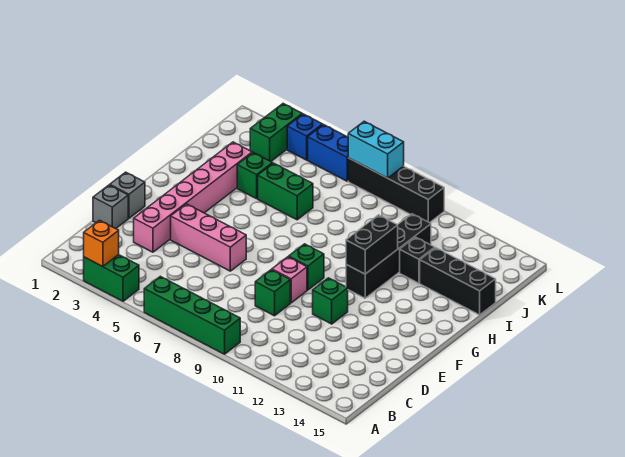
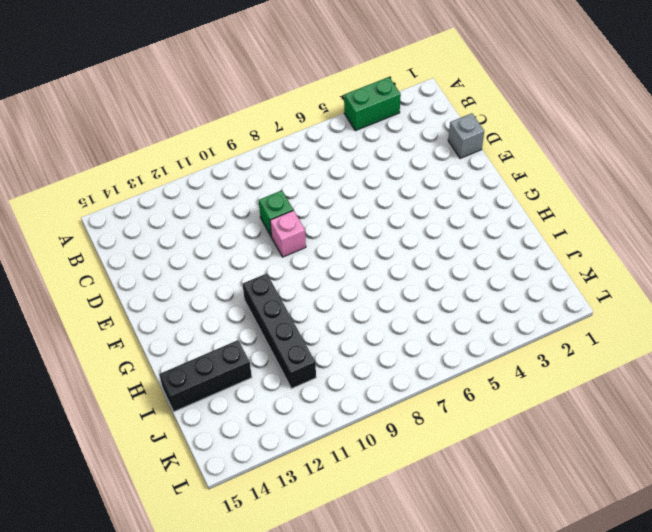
none -> green 1x4 brick [144,276,240,354]
none -> pink 1x6 brick [134,142,252,252]
none -> grey 1x1 brick [110,172,145,218]

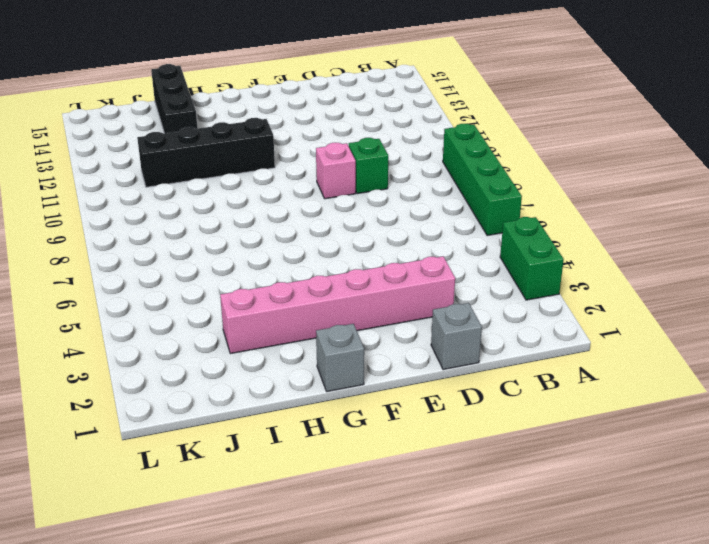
grey 1x1 brick [316,324,364,392] -> grey 1x1 brick moved to [110,172,145,218]
none -> pink 1x3 brick [171,204,246,271]
none -> green 1x1 brick [313,278,348,324]
none -> green 1x1 brick [289,244,324,290]

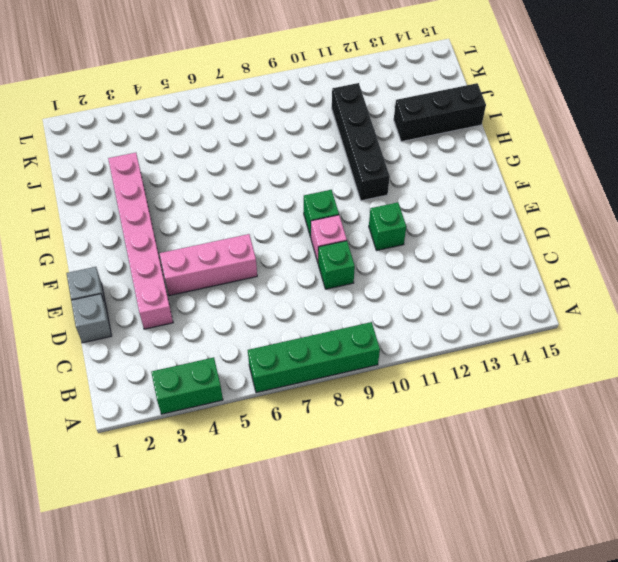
none -> green 1x1 brick [237,153,273,199]
none -> green 1x2 brick [258,163,313,220]
none -> black 1x1 brick [400,237,435,283]

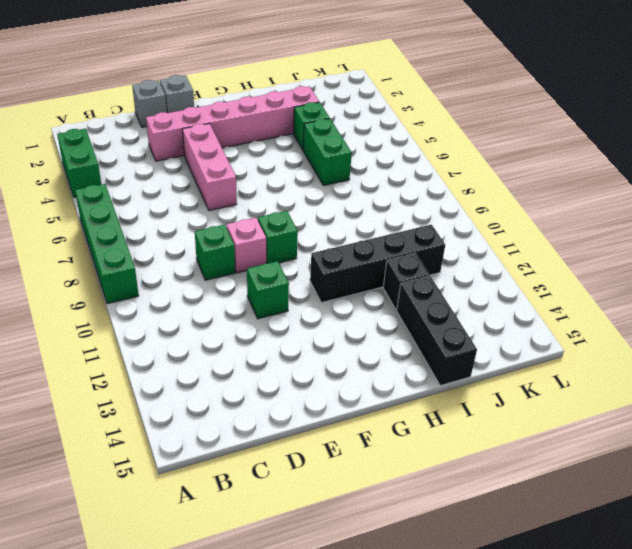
none -> green 1x2 brick [250,104,302,161]
none -> blue 1x1 brick [287,114,323,160]
none -> blue 1x2 brick [308,125,348,181]

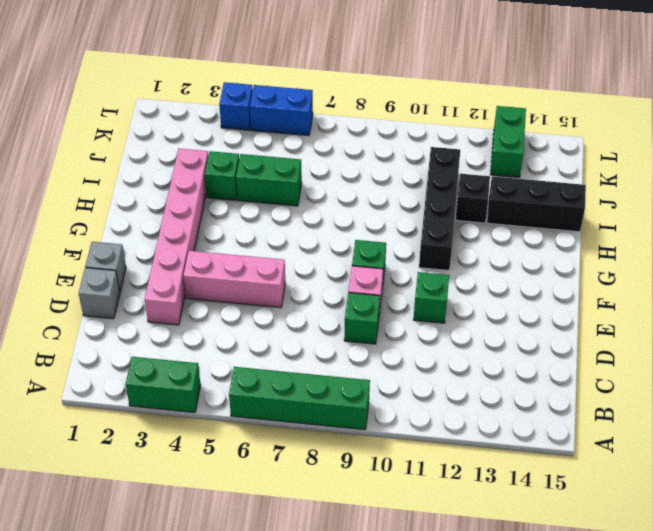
green 1x2 brick [490,106,526,178] -> green 1x2 brick moved to [250,104,302,161]
none -> black 1x4 brick [348,158,444,223]
none -> orange 1x1 brick [84,220,119,267]
none -> black 1x2 brick [346,215,398,274]

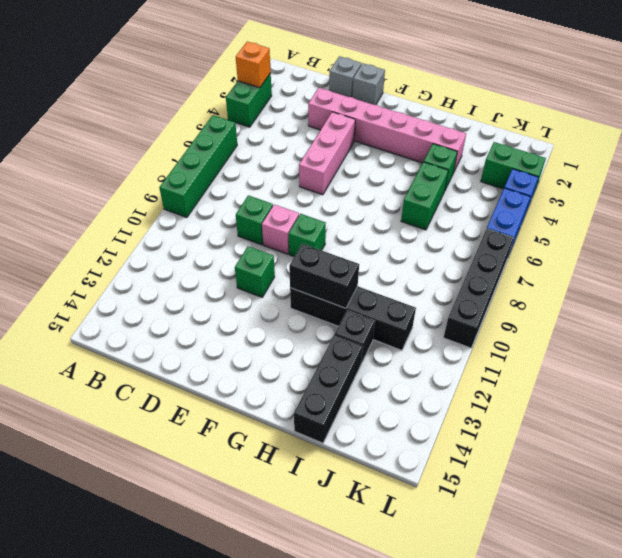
none -> cyan 1x2 brick [348,121,404,178]

